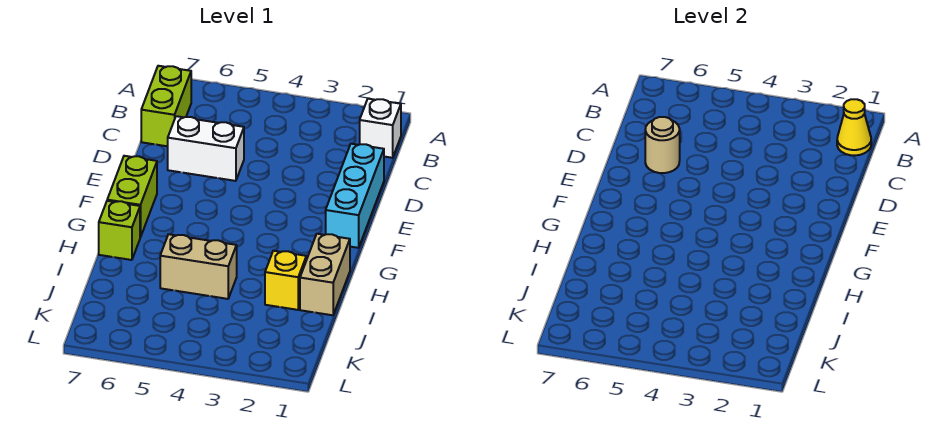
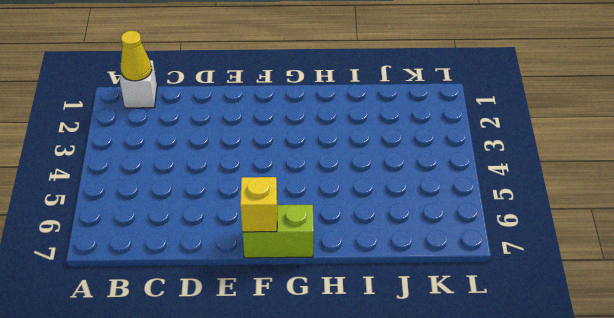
yellow 1x1 brick [240,177,277,232] -> yellow 1x1 brick moved to [265,251,306,310]
none -> lime 1x2 brick [141,66,191,146]
none -> cyan 1x3 brick [326,144,384,248]

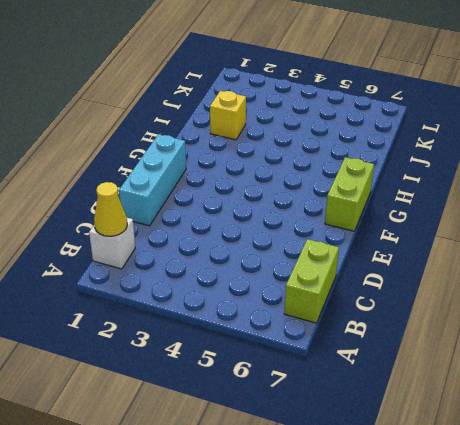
none -> white 1x2 brick [168,116,244,181]
none -> tan 1x2 brick [300,234,350,315]

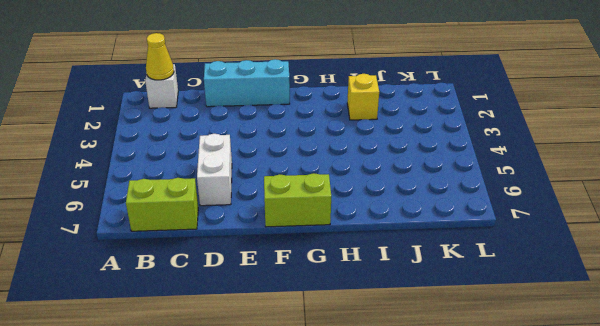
none -> tan 1x2 brick [300,234,350,315]
none -> lime 1x1 brick [99,201,140,260]

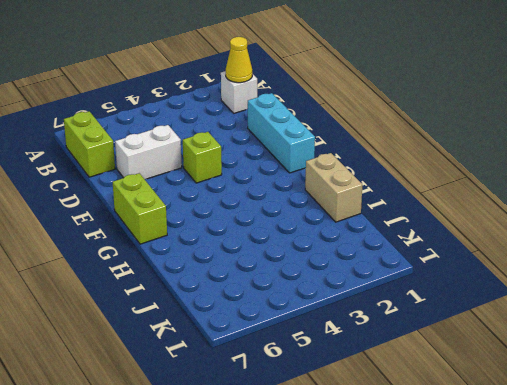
lime 1x1 brick [183,132,222,183] -> lime 1x1 brick moved to [99,201,140,260]
none -> yellow 1x1 brick [265,251,306,310]
none -> tan 1x2 brick [160,234,237,299]

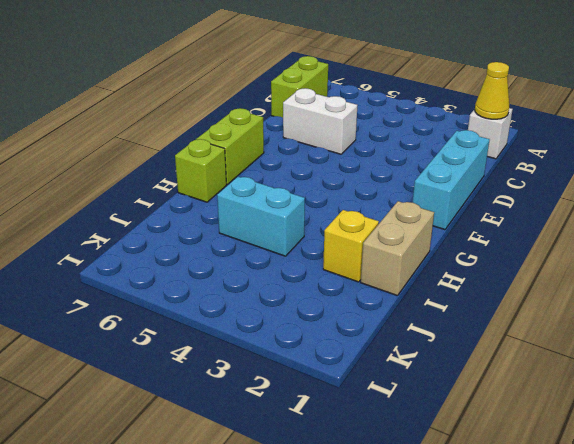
cyan 1x2 brick [217,177,305,256] -> tan 1x2 brick [160,234,237,299]
none -> tan 1x1 round brick [645,117,680,173]

